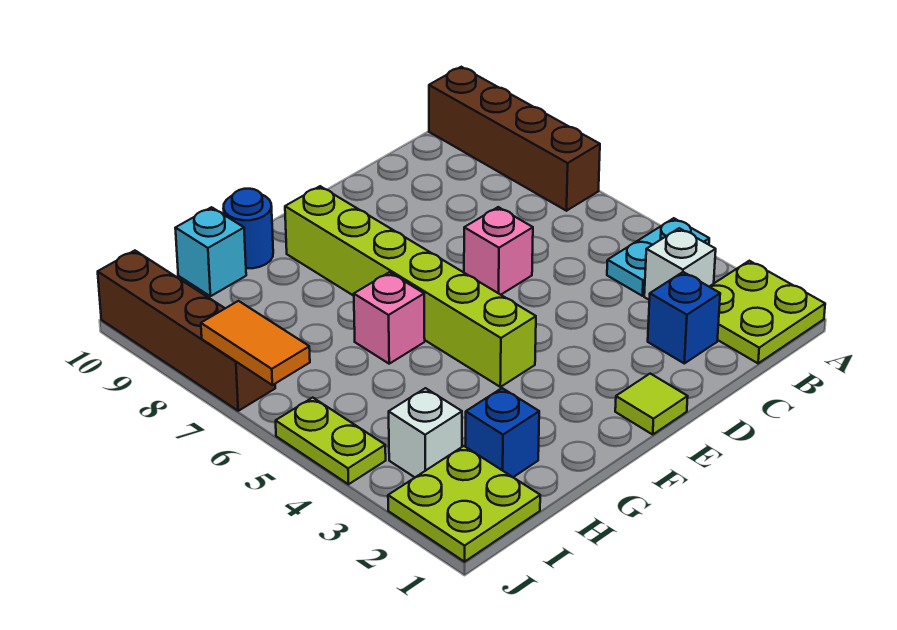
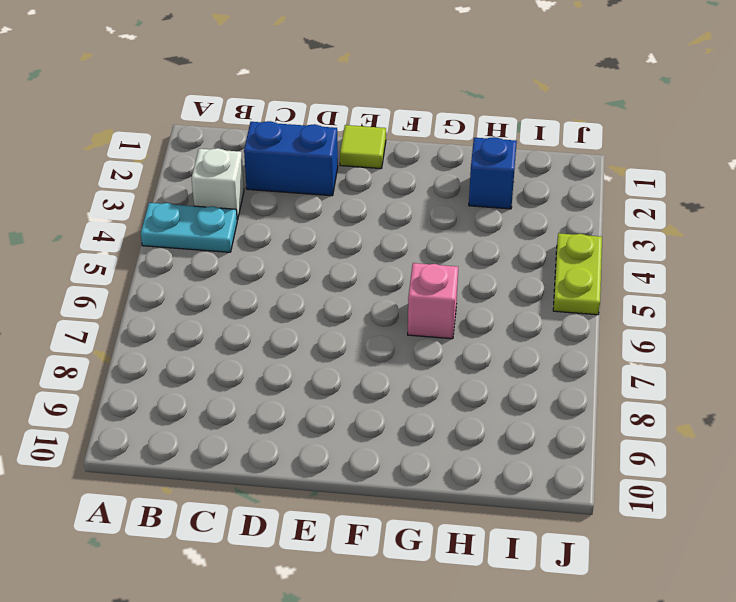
blue 1x2 brick [244,121,338,196] -> blue 1x1 brick [648,272,720,363]
none -> lime 2x2 plate [710,261,825,363]
none -> brown 1x4 brick [429,67,600,211]
none -> pink 1x1 brick [464,207,533,295]

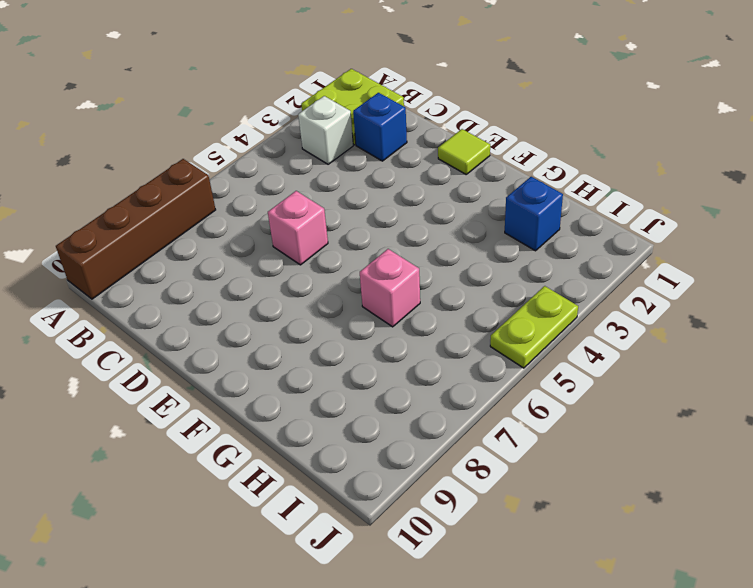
none -> cyan 1x2 plate [607,218,709,296]
none -> lime 1x6 brick [285,186,536,387]
none -> blue 1x1 round brick [223,189,273,268]

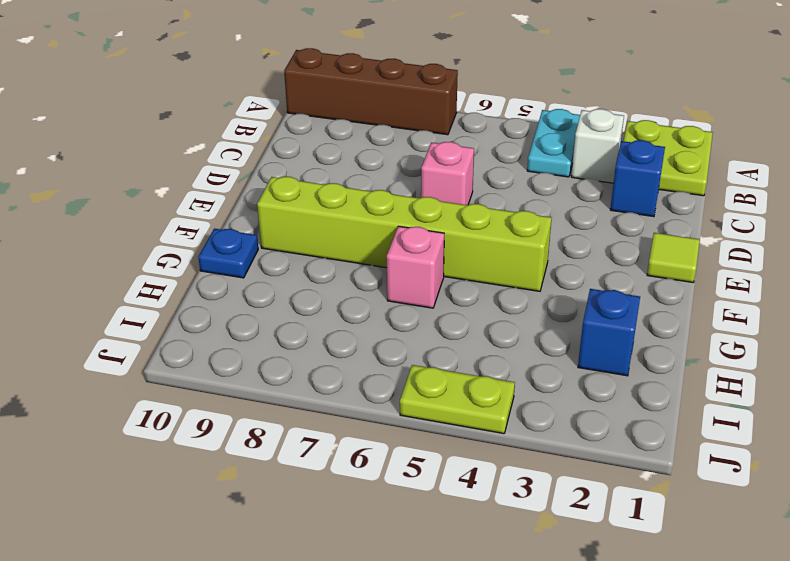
blue 1x1 plate [198,229,258,278] -> blue 1x1 round brick [223,189,273,268]
none -> cyan 1x1 brick [175,207,246,296]
none -> lime 2x2 plate [388,446,540,562]
none -> white 1x1 brick [389,388,462,477]

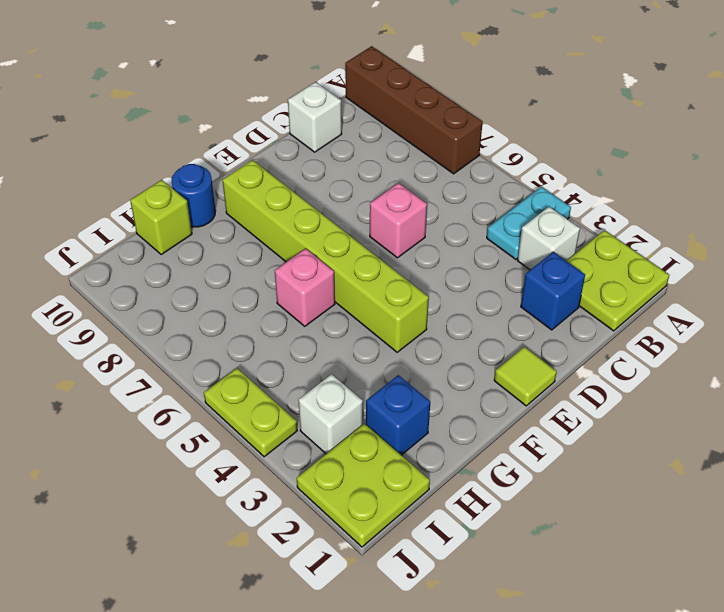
white 1x1 brick [288,82,342,152] -> none
lime 1x1 brick [130,180,192,255] -> cyan 1x1 brick [175,207,246,296]
none -> brown 1x4 brick [98,251,275,411]
none -> orange 1x2 tile [201,301,310,385]

